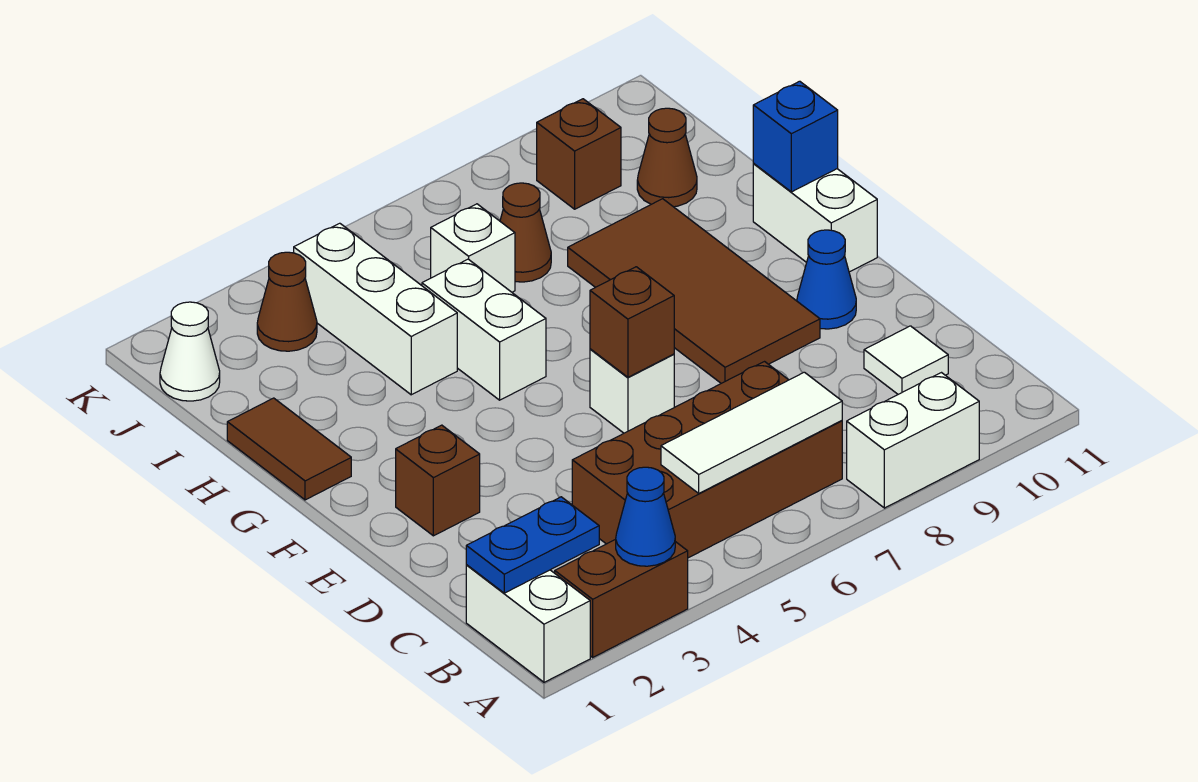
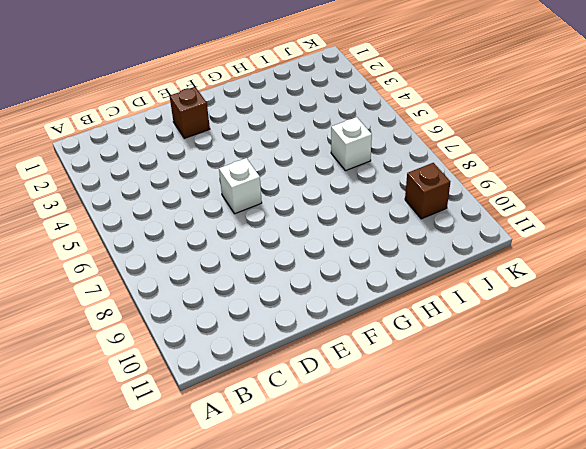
none -> white 1x2 brick [466,565,590,682]
none -> brown 1x2 brick [555,539,688,657]
none -> white 1x2 brick [847,373,979,508]

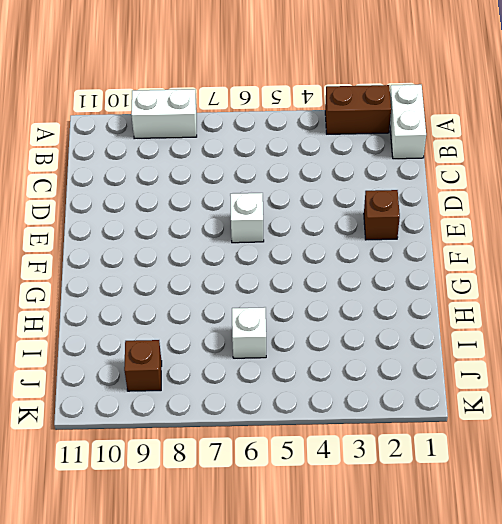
none -> brown 2x4 brick [572,362,842,558]
none -> white 1x1 tile [864,326,948,394]
none -> brown 2x4 tile [568,199,820,383]

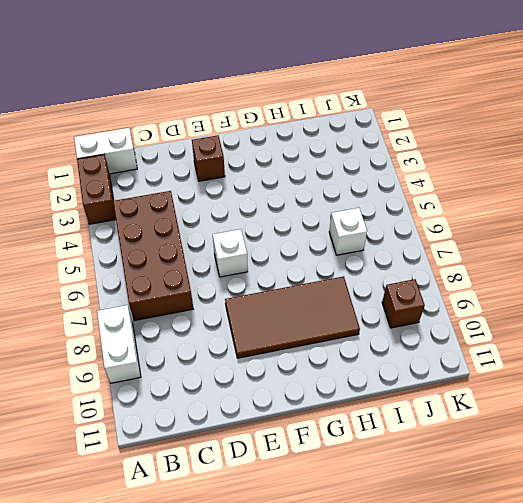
none -> white 1x1 tile [864,326,948,394]
none -> blue 1x1 cone [797,230,856,329]
none -> white 1x2 brick [753,164,877,272]

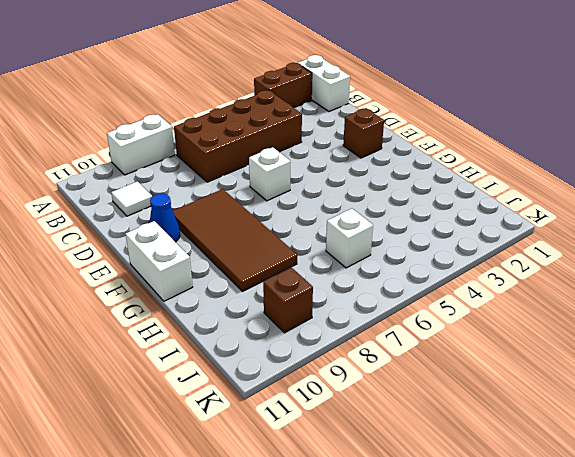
none -> brown 1x2 tile [227,398,351,500]
none -> white 1x2 brick [422,259,546,400]
none -> white 1x3 brick [294,223,457,395]

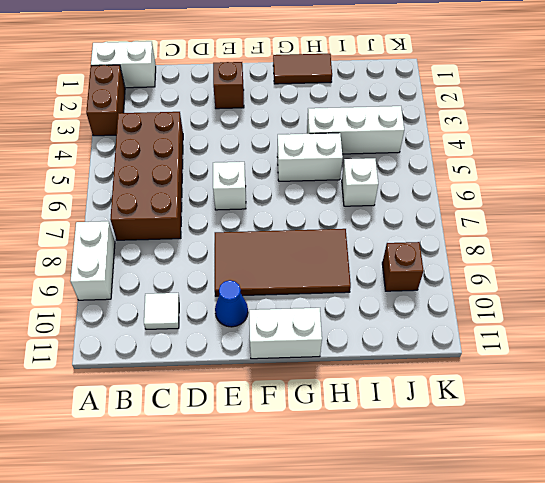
none -> brown 1x1 cone [500,183,551,282]
none -> brown 1x1 cone [637,108,697,207]
none -> white 1x1 cone [160,302,220,401]

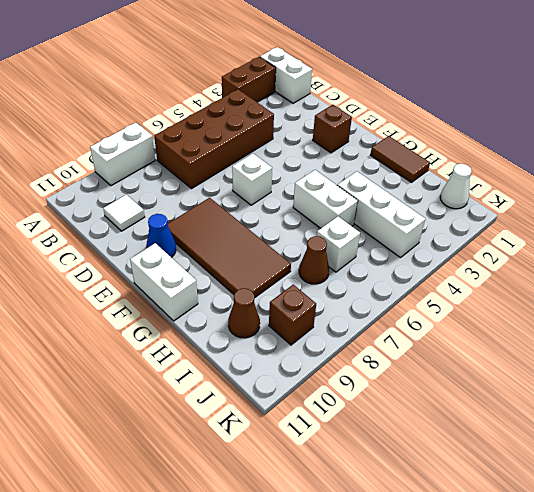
none -> brown 1x1 cone [257,252,317,351]
none -> blue 1x1 cone [616,467,675,566]
none -> blue 1x2 plate [466,497,599,593]

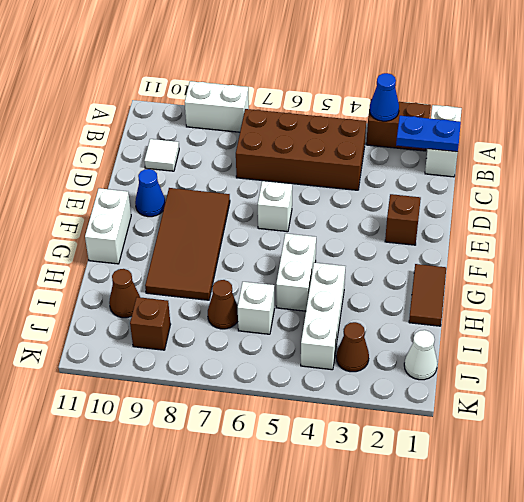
none -> white 1x3 tile [661,372,842,493]
none -> brown 1x1 brick [590,267,674,377]
none -> blue 1x1 brick [753,81,838,192]

